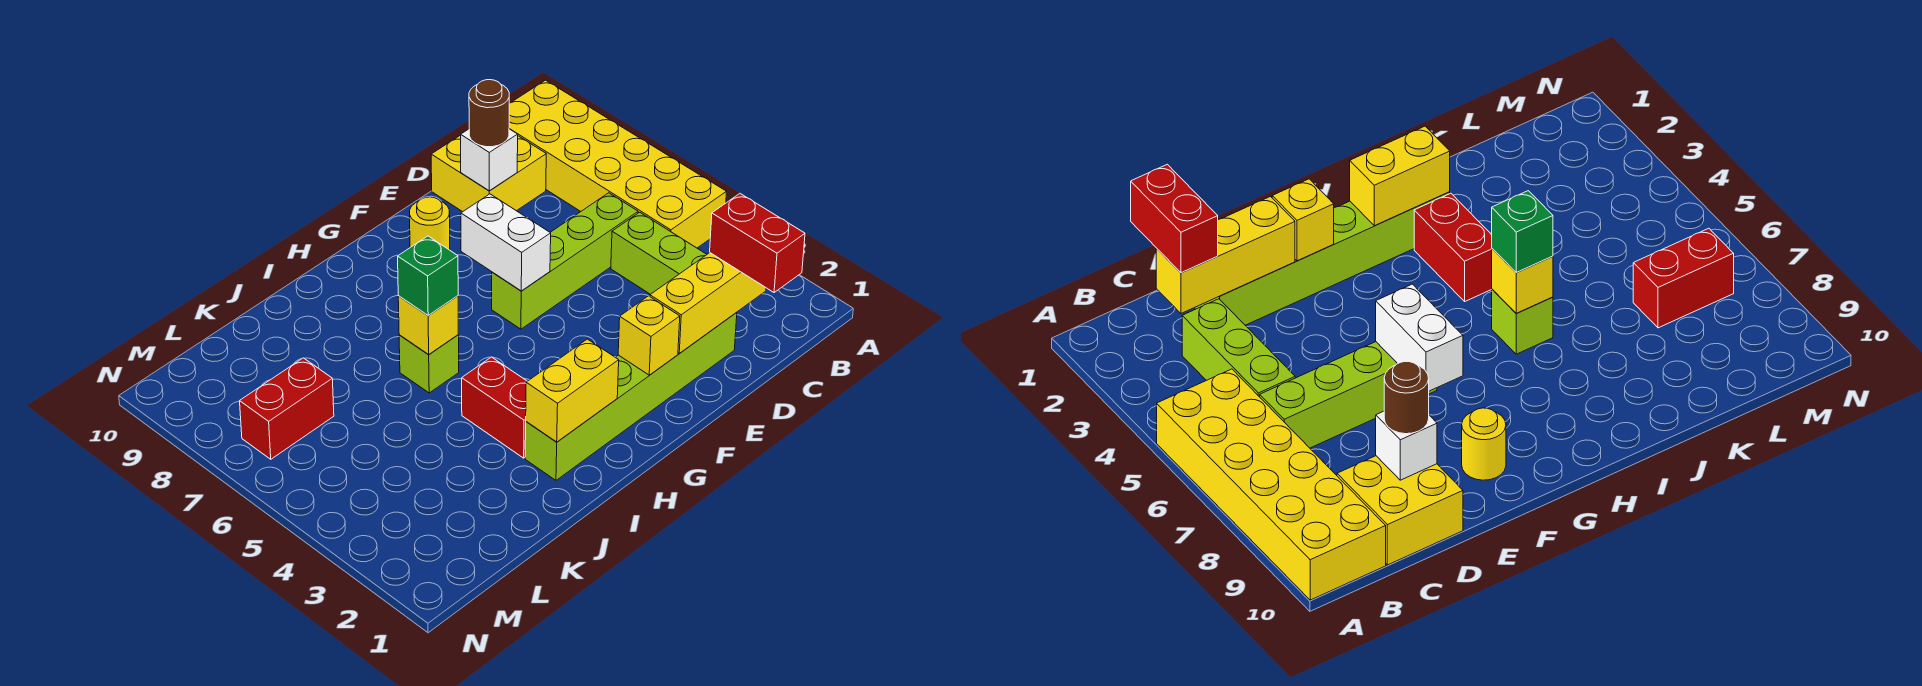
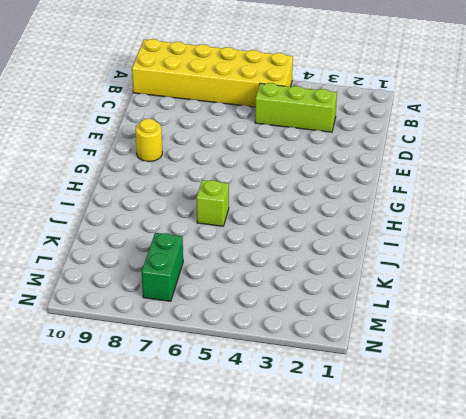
green 1x2 brick [142,233,183,301] -> red 1x2 brick [240,358,334,459]
none -> lime 1x4 brick [492,193,638,329]
none -> yellow 2x2 brick [431,135,546,212]
none -> lime 1x6 brick [525,312,737,480]

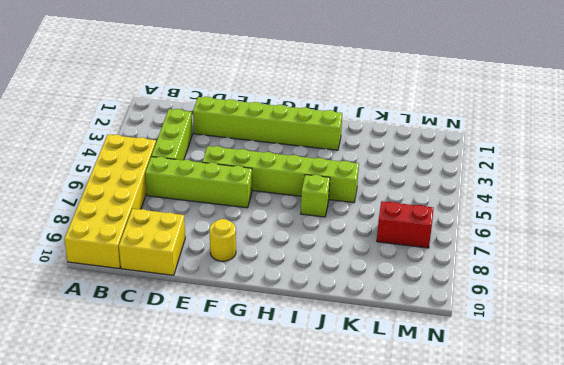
lime 1x6 brick [202,146,359,203] -> none
none -> red 1x2 brick [462,357,527,458]
none -> yellow 1x3 brick [650,253,766,354]
none -> white 1x1 brick [461,129,518,191]

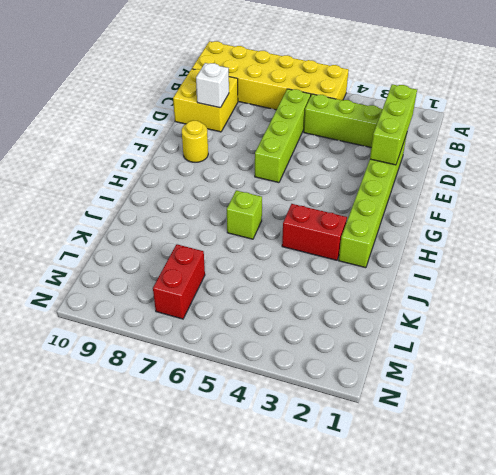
lime 1x3 brick [370,84,417,165] -> yellow 1x3 brick [650,253,766,354]
none -> yellow 1x1 brick [618,296,680,375]
none -> white 1x2 brick [461,194,551,291]
none -> yellow 1x2 brick [526,339,619,442]

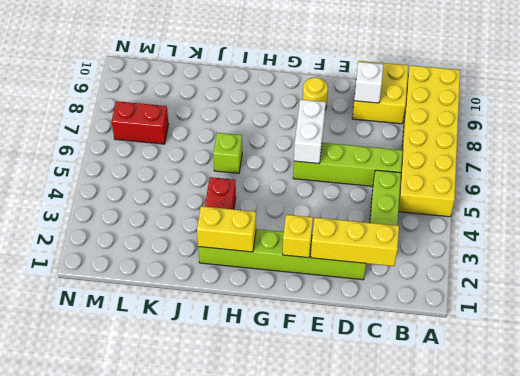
none -> yellow 1x1 brick [398,296,458,355]
none -> red 1x2 brick [710,194,805,292]
none -> brown 1x1 round brick [469,80,509,147]

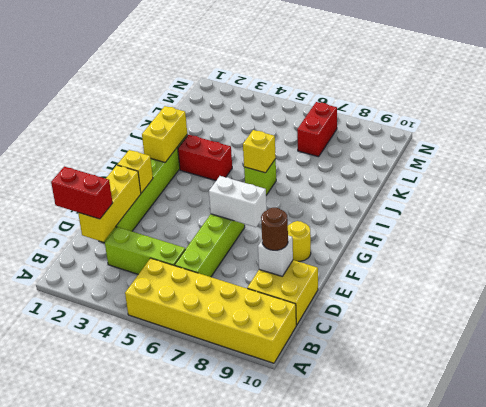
none -> green 1x1 brick [398,236,458,315]

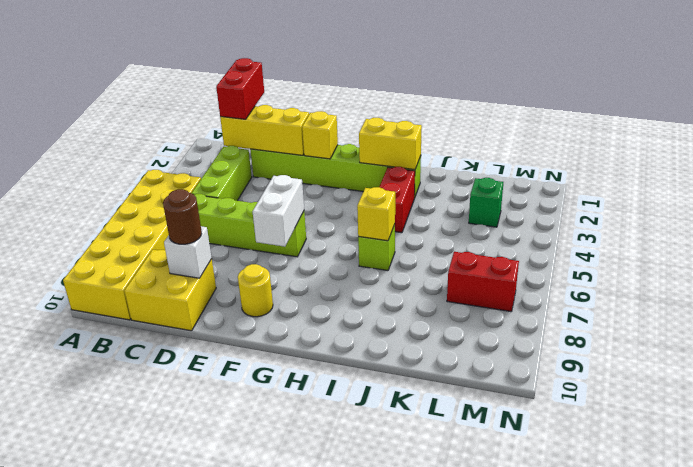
green 1x1 brick [469,178,503,227] -> green 1x1 brick moved to [398,236,458,315]

